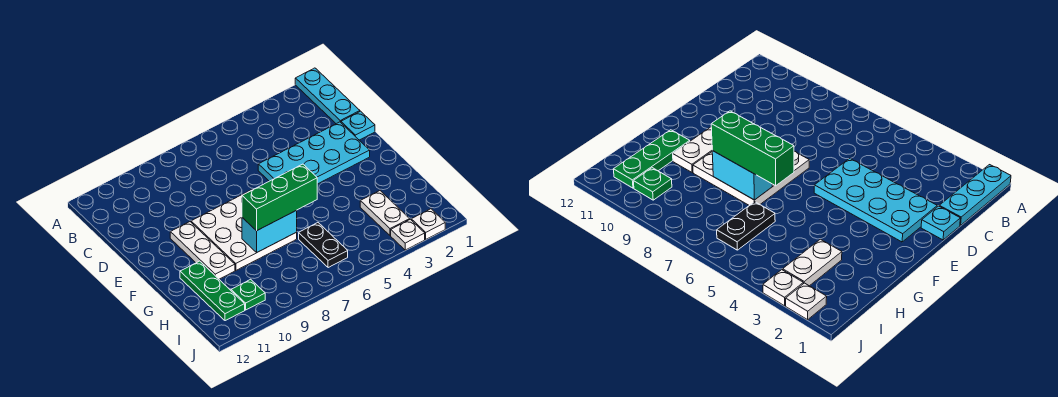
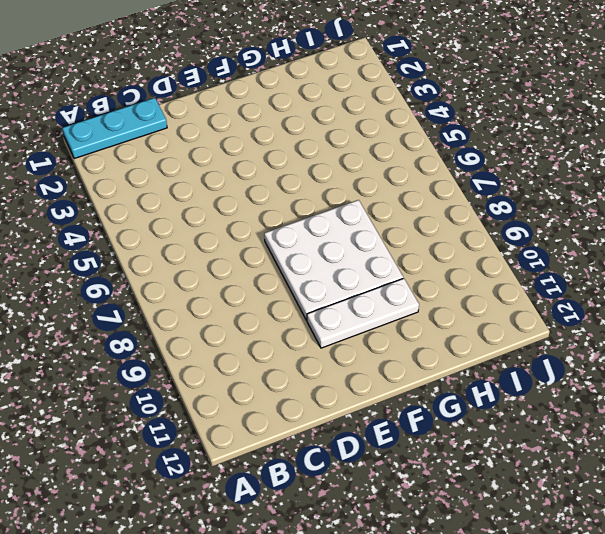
none -> cyan 1x1 plate [341,111,375,140]
none -> cyan 2x4 plate [258,122,370,184]
none -> green 1x3 plate [180,261,245,321]

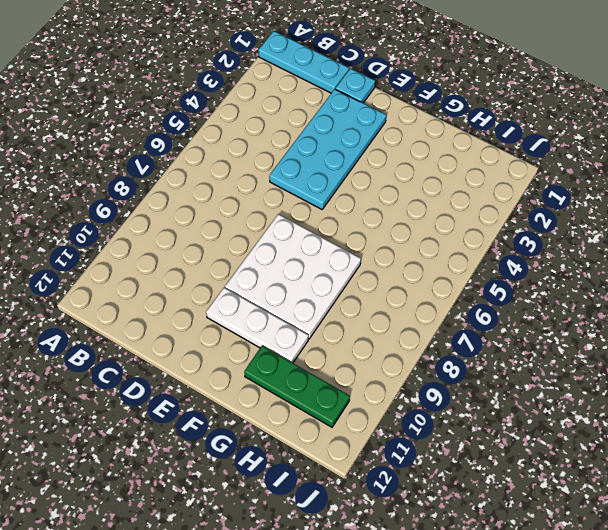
none -> white 1x2 plate [360,191,410,236]
none -> black 1x2 plate [299,223,348,268]
none -> green 1x1 plate [231,279,265,310]

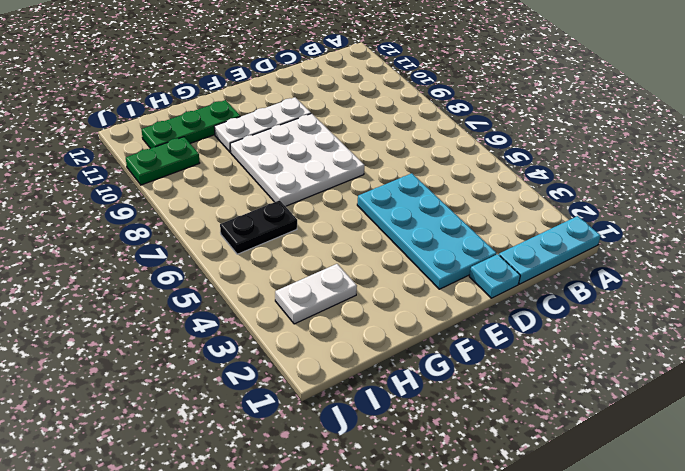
green 1x2 plate [126,137,199,185] -> green 1x1 plate [231,279,265,310]
none -> white 1x1 plate [411,209,445,239]
none -> white 1x1 plate [391,219,425,250]
none -> cyan 1x2 brick [242,210,297,253]

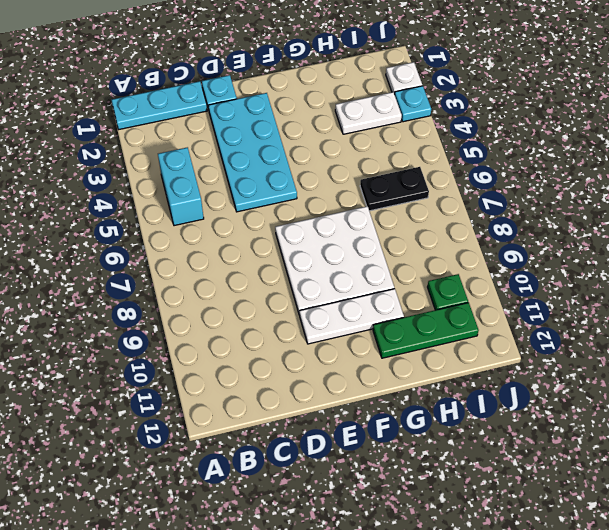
cyan 1x2 brick [158,147,204,226] -> cyan 1x2 brick moved to [242,210,297,253]
cyan 1x1 plate [395,86,431,122] -> white 1x1 plate [391,219,425,250]
none -> green 1x3 brick [242,164,317,231]

